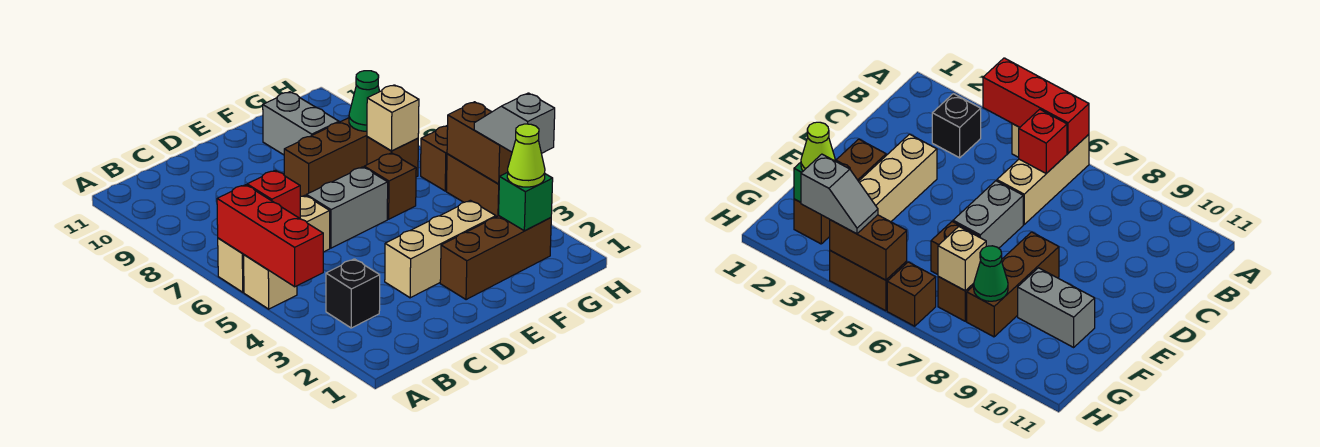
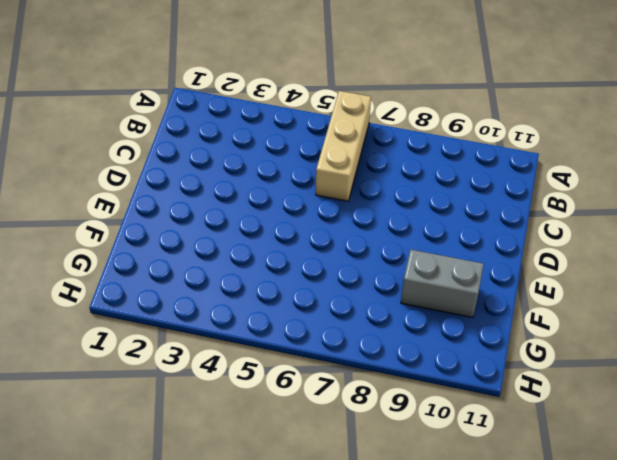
none -> tan 1x1 brick [244,255,297,309]
none -> black 1x1 brick [326,259,380,328]
none -> tan 1x3 brick [385,200,496,298]

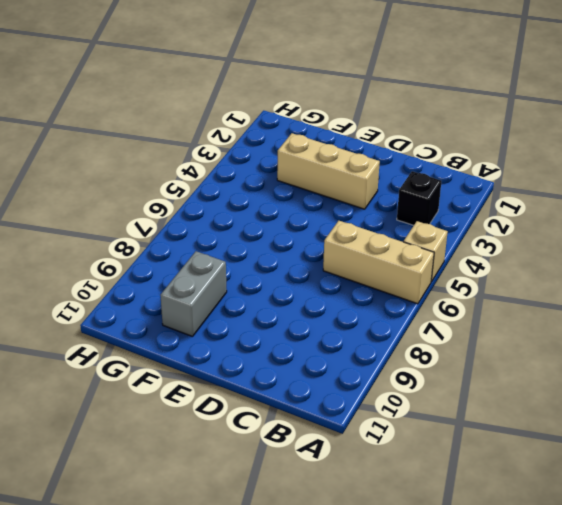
none -> grey 1x2 brick [306,167,388,248]
none -> brown 1x3 brick [440,216,551,300]
none -> brown 1x3 brick [284,118,367,197]

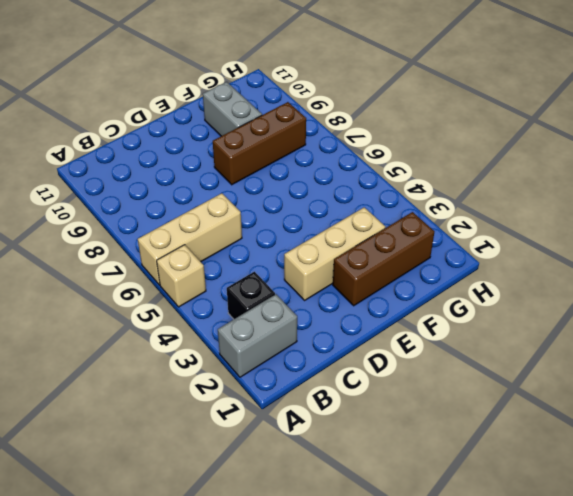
grey 1x2 brick [218,294,297,377] -> grey 1x2 brick moved to [306,167,388,248]
none -> brown 1x1 brick [364,153,416,219]
none -> brown 1x1 brick [367,137,418,177]
none -> brown 1x2 brick [446,154,499,217]

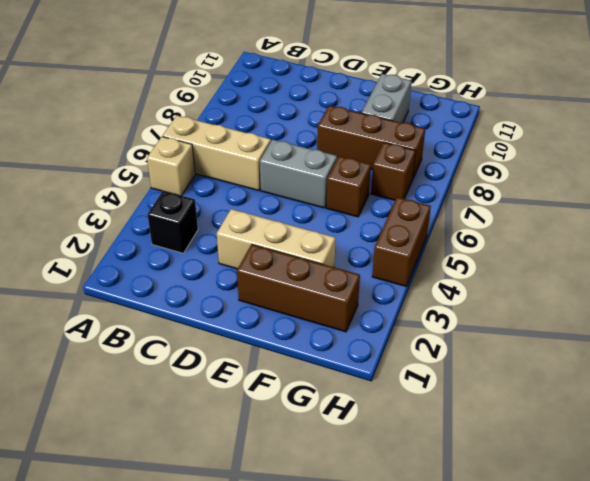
none -> brown 1x1 brick [421,125,448,191]
none -> red 1x3 brick [217,185,323,287]
none -> red 1x1 brick [247,170,300,218]

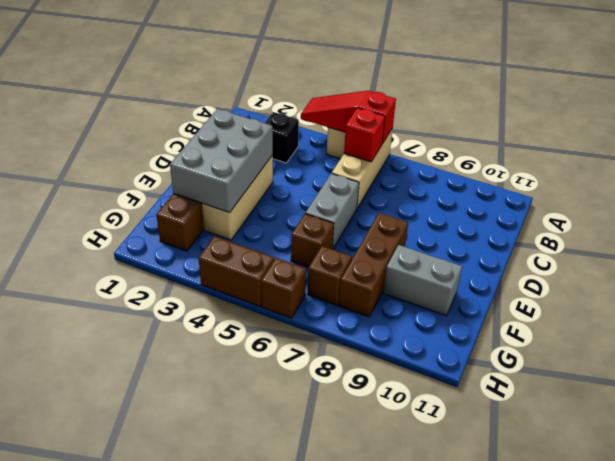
red 1x3 slope [301,91,396,143] -> red 1x3 brick [217,185,323,287]
grey 2x3 brick [170,109,273,213] -> none
none -> green 1x1 brick [499,172,553,231]
none -> tan 1x1 brick [367,85,419,151]
none -> green 1x1 cone [349,71,380,131]

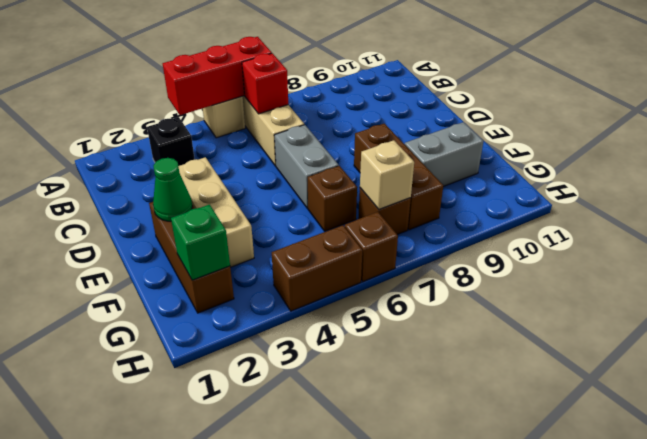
green 1x1 cone [153,158,192,221] -> green 1x1 cone moved to [349,71,380,131]
none -> brown 1x2 brick [447,102,512,184]
none -> lime 1x1 cone [507,124,545,187]
none -> grey 1x2 slope [474,93,555,153]

